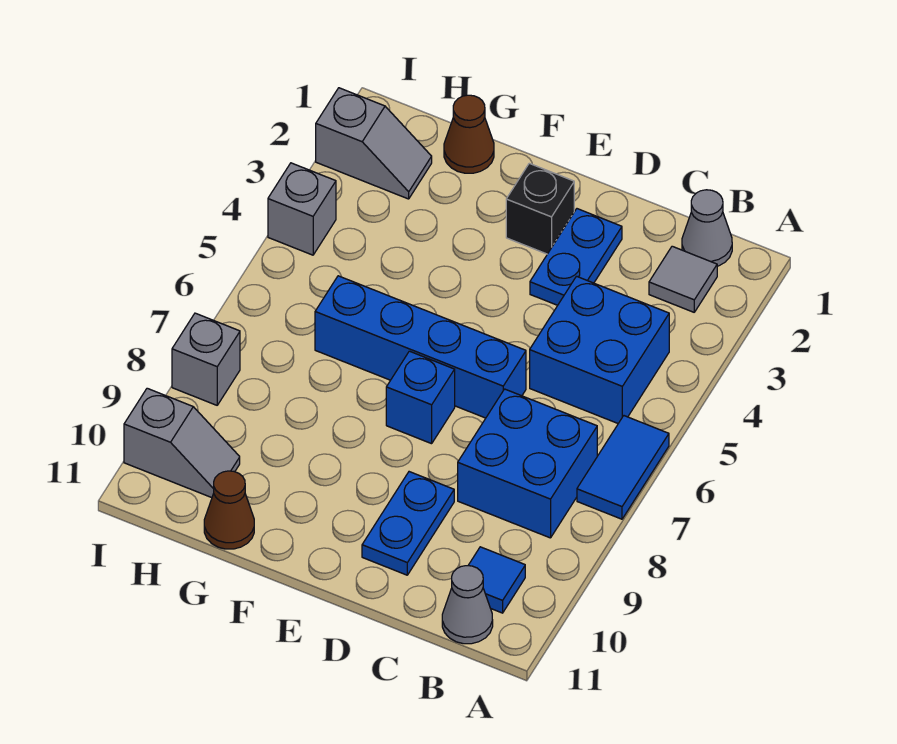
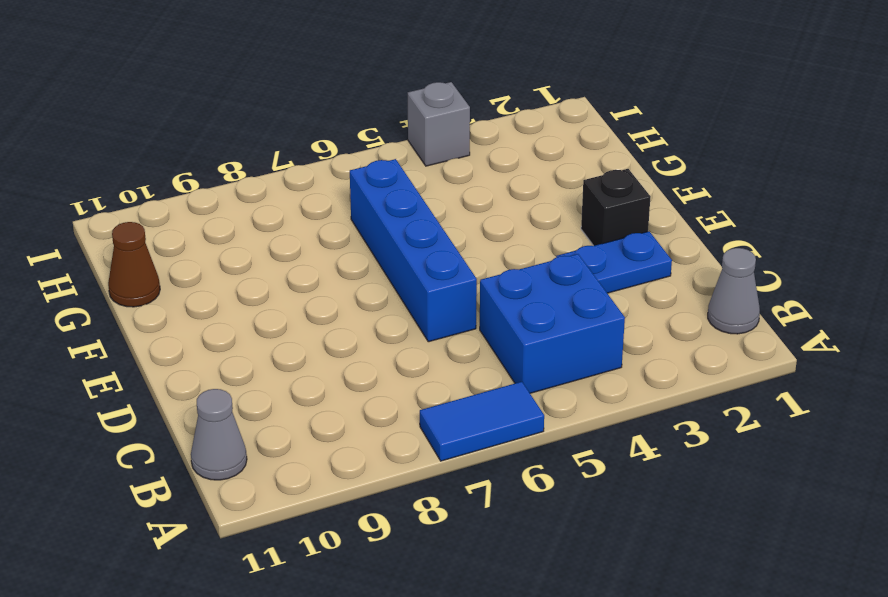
none -> grey 1x1 tile [649,246,717,312]
none -> blue 2x2 brick [458,389,597,538]
none -> blue 1x1 tile [468,547,525,613]

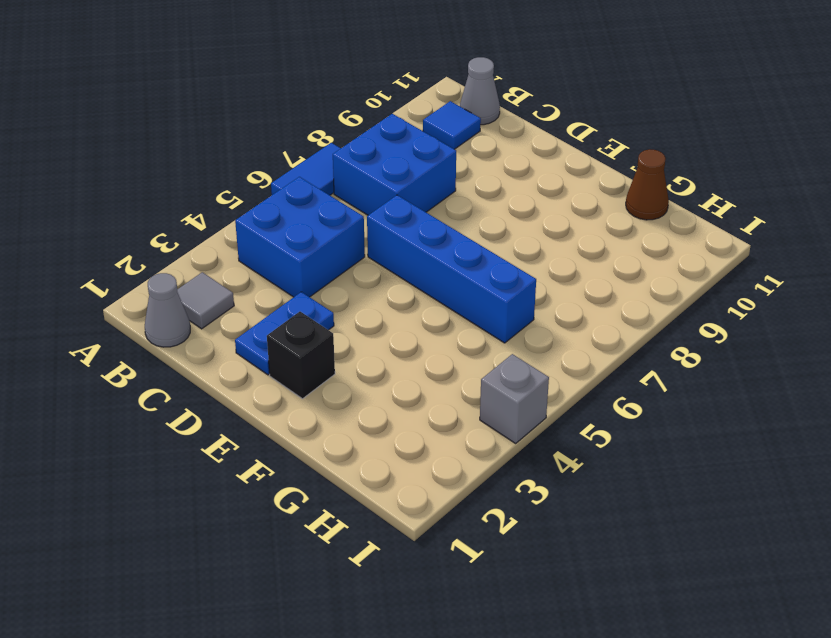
none -> blue 1x2 plate [362,472,454,575]
none -> blue 1x1 brick [386,351,455,444]
none -> brown 1x1 cone [444,95,494,173]

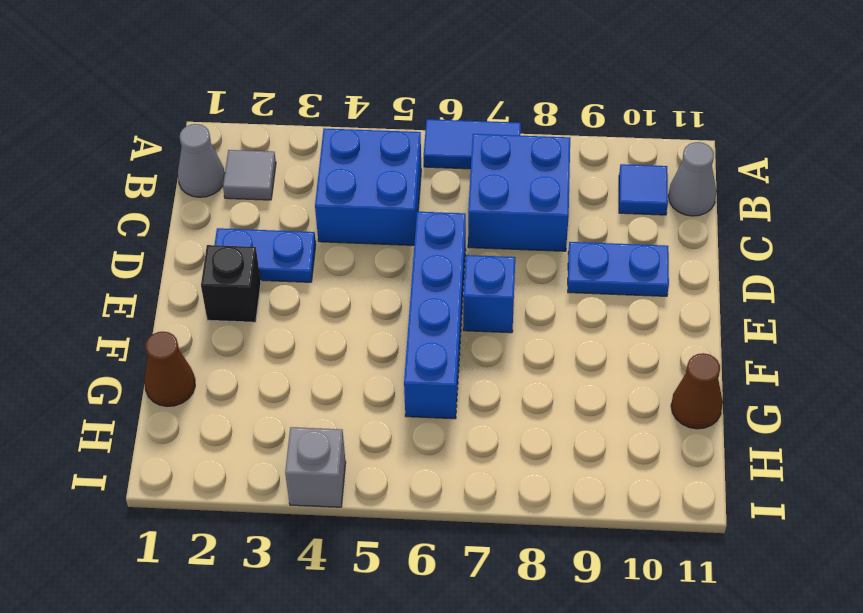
none -> grey 1x2 slope [316,88,432,199]
none -> grey 1x2 slope [124,388,240,498]
none -> grey 1x1 brick [172,313,240,405]

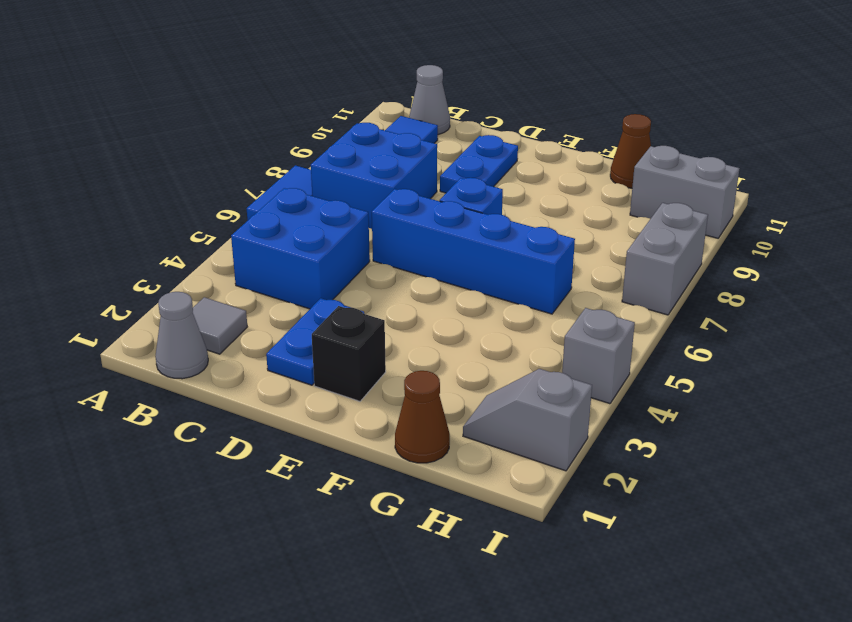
grey 1x2 brick [630,146,740,238] -> grey 1x2 slope [124,388,240,498]
grey 1x2 brick [622,203,708,315] -> grey 1x1 brick [172,313,240,405]

